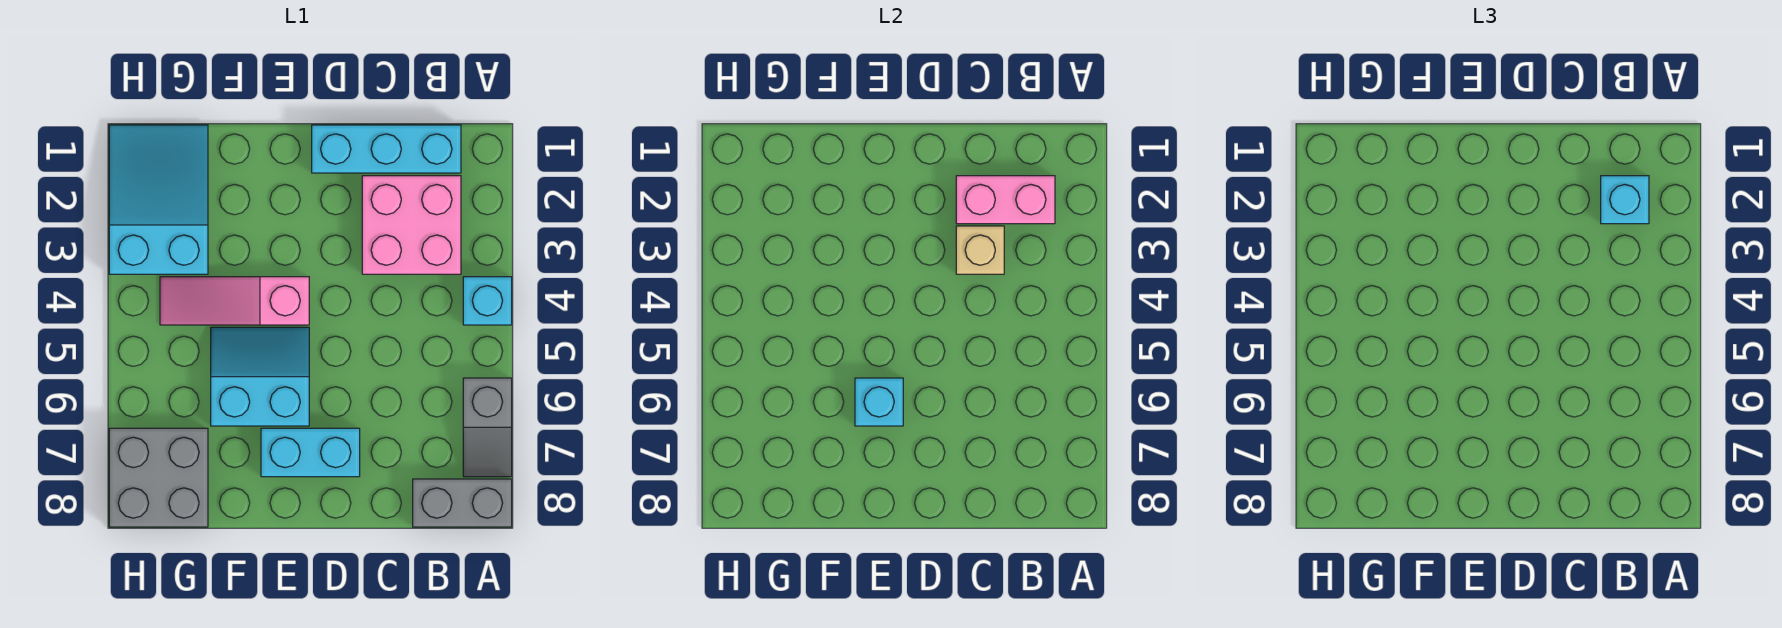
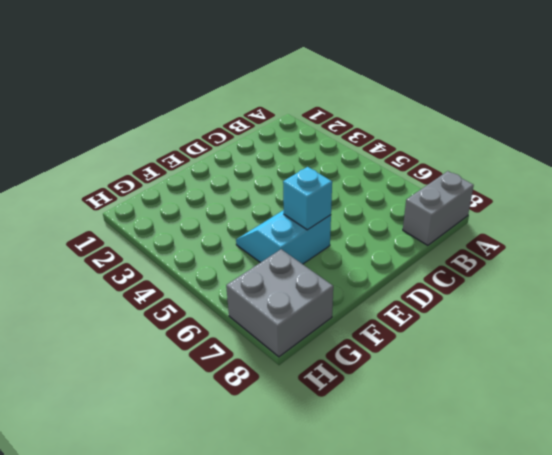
none -> cyan 1x1 brick [463,277,512,325]
none -> grey 1x2 slope [463,378,512,477]
none -> cyan 1x3 brick [312,125,461,173]

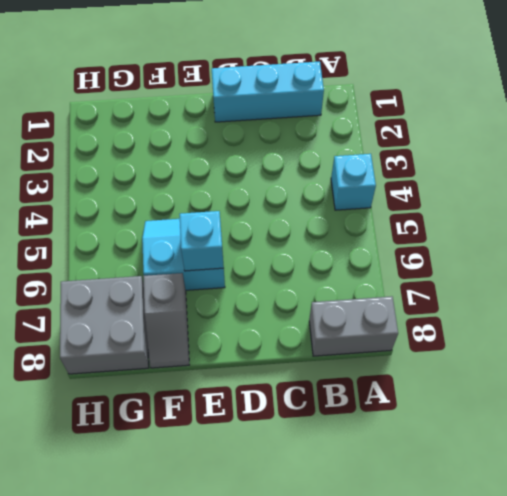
grey 1x2 slope [144,273,189,368] -> grey 1x2 slope moved to [463,378,512,477]
none -> pink 2x2 brick [362,176,461,274]
none -> cyan 1x2 brick [261,428,360,477]
none -> pink 1x3 slope [160,277,309,325]

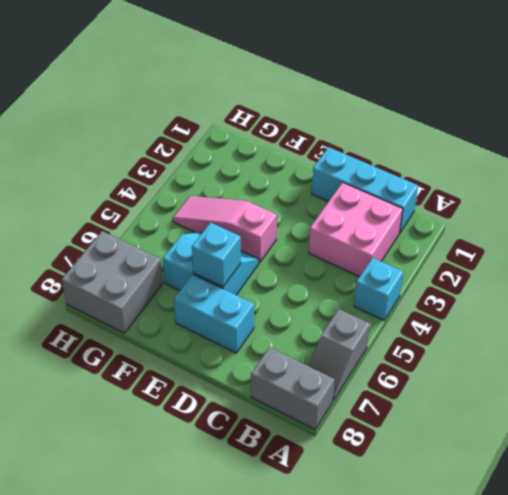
none -> cyan 2x3 slope [109,125,208,274]
none -> pink 1x2 brick [956,176,1055,224]
none -> tan 1x1 brick [956,226,1004,274]

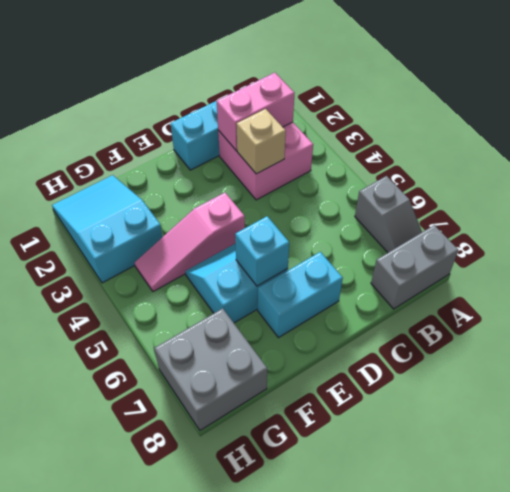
none -> cyan 1x1 brick [463,277,512,325]
none -> cyan 1x1 brick [1601,176,1649,224]

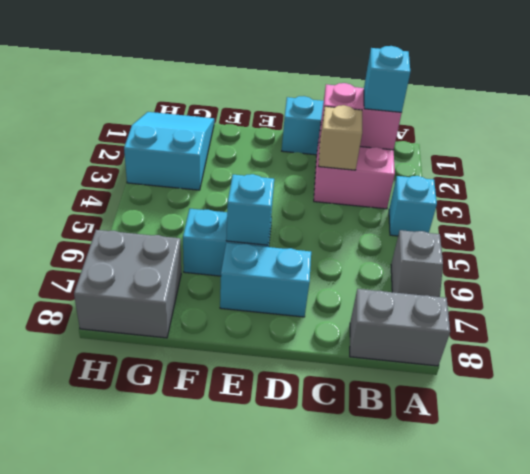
none -> pink 1x3 slope [160,277,309,325]

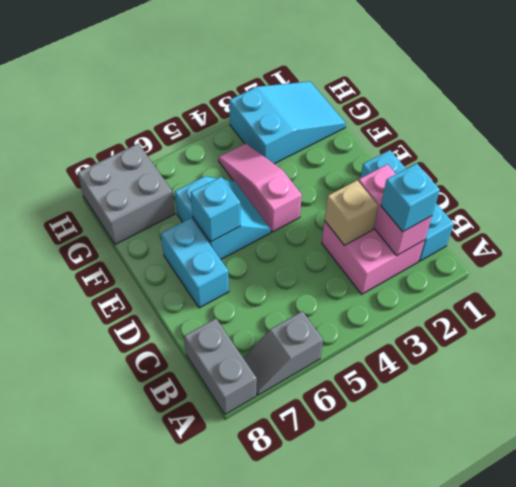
none -> cyan 1x1 brick [463,277,512,325]

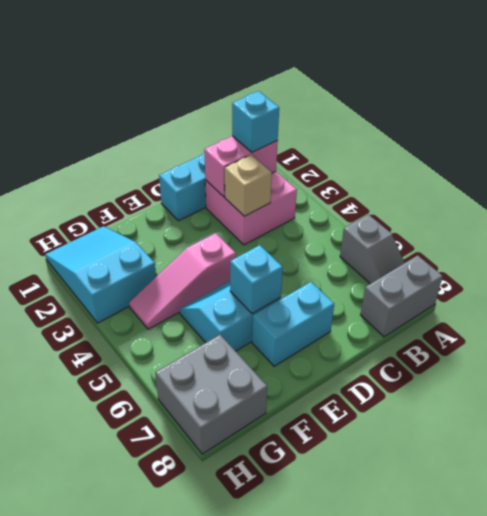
none -> cyan 1x1 brick [463,277,512,325]

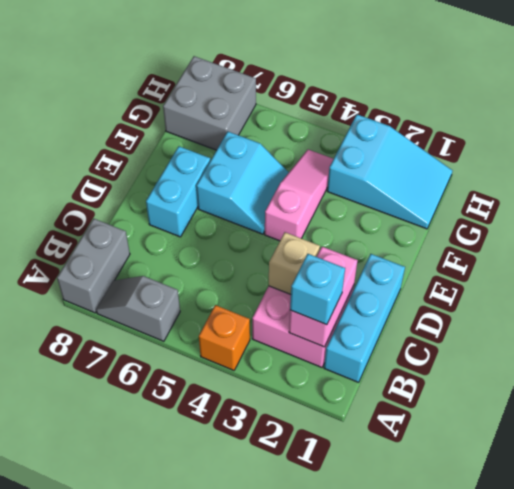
orange 1x1 brick [199,305,250,370] -> cyan 1x1 brick [463,277,512,325]
none -> cyan 1x1 brick [855,378,903,426]

